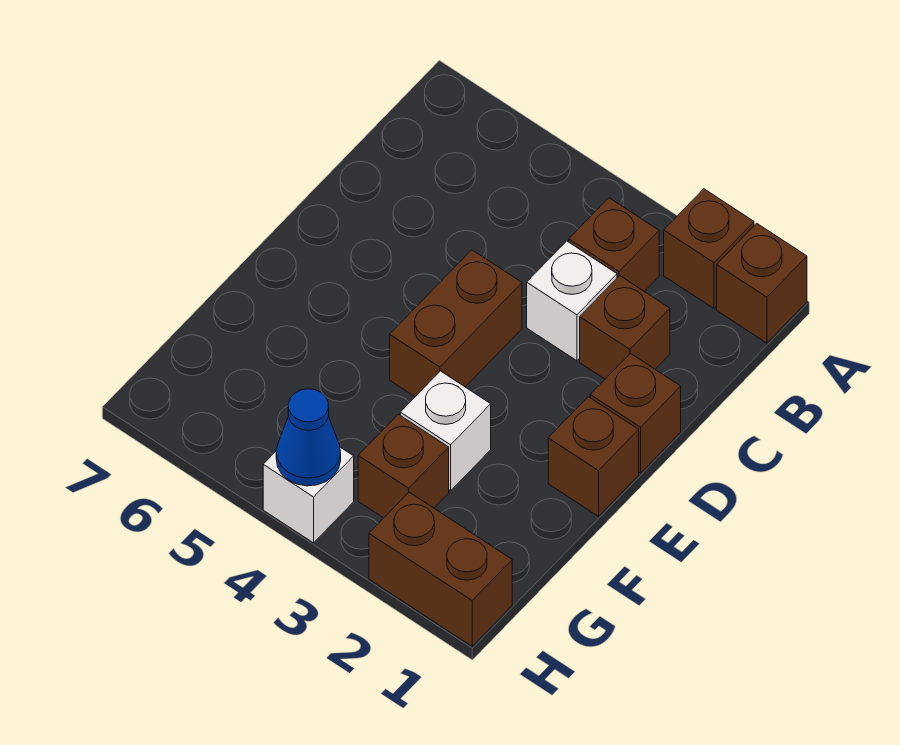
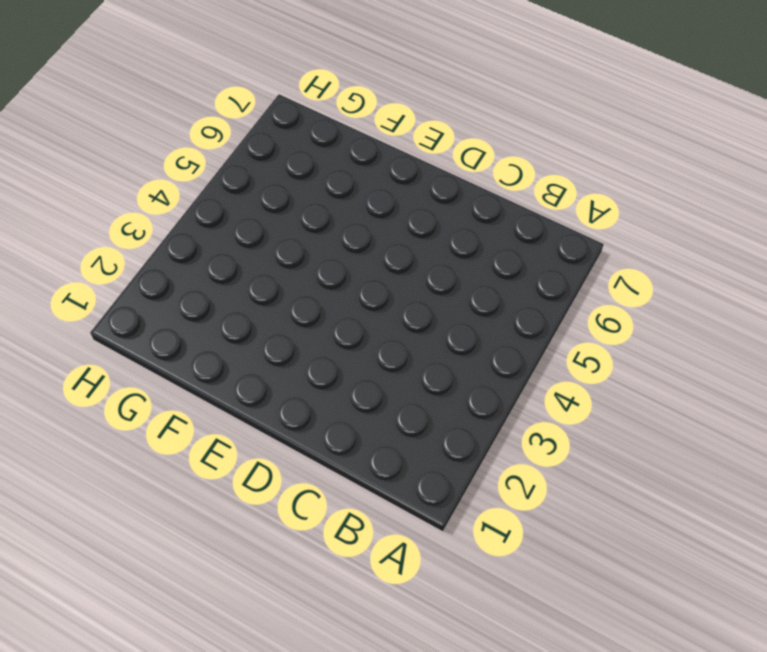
none -> brown 1x1 brick [717,223,807,343]
none -> brown 1x1 brick [664,189,754,308]
none -> brown 1x1 brick [569,198,659,291]

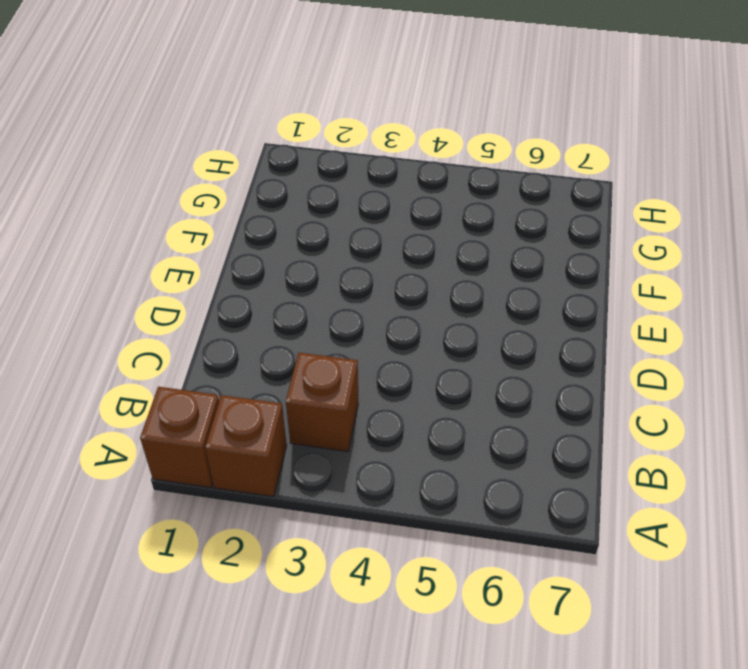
none -> brown 1x1 brick [580,276,670,379]
none -> white 1x1 brick [527,241,617,361]
none -> brown 1x1 brick [590,353,681,473]

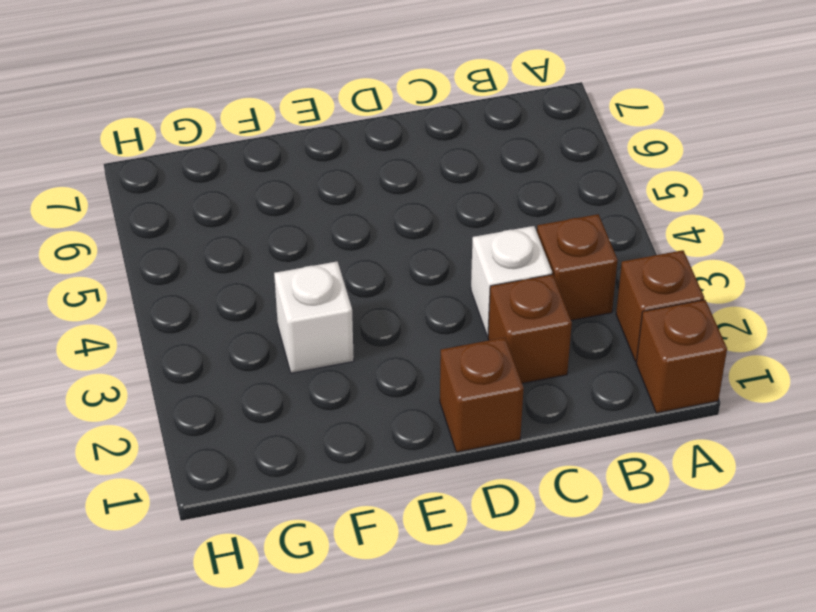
none -> brown 1x2 brick [390,250,522,397]
none -> brown 1x1 brick [548,397,639,516]
none -> brown 1x1 brick [358,414,449,518]

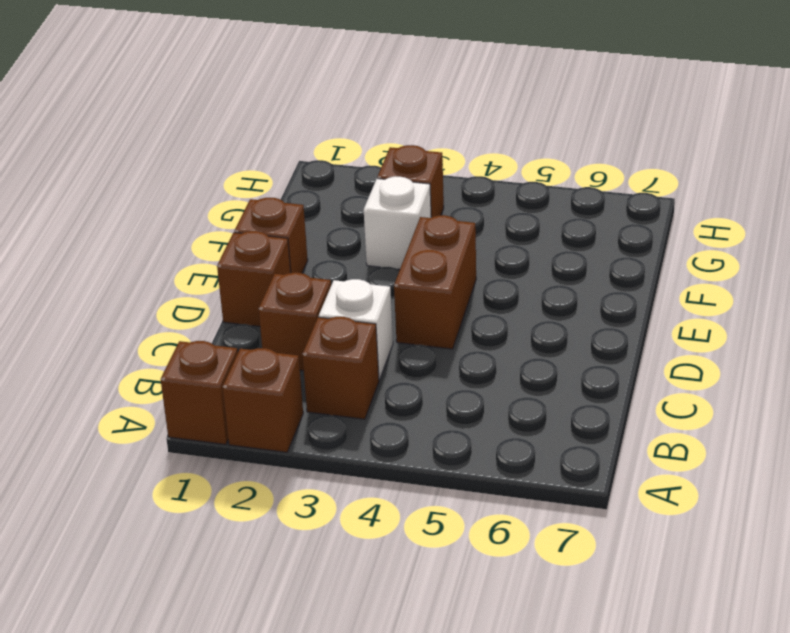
none -> brown 1x2 brick [369,492,512,646]
none -> white 1x1 brick [263,447,354,543]
none -> blue 1x1 cone [276,389,341,486]

